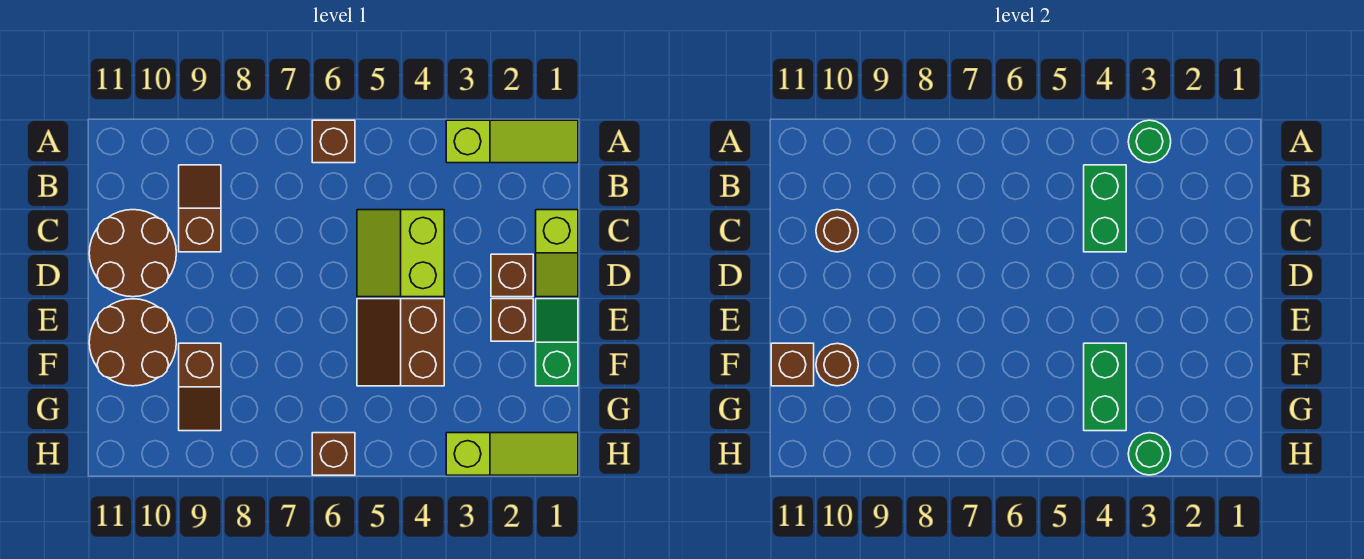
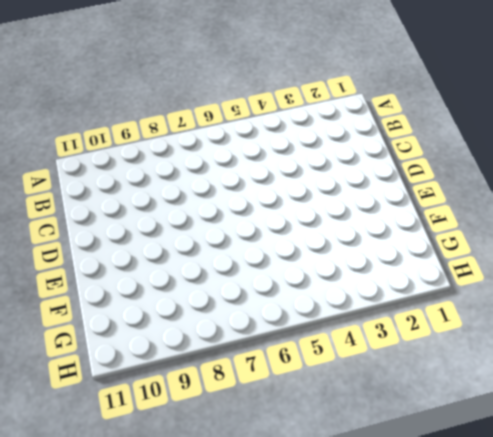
none -> lime 1x3 slope [446,120,578,163]
none -> brown 1x1 brick [312,120,355,163]
none -> brown 1x2 slope [179,165,221,252]

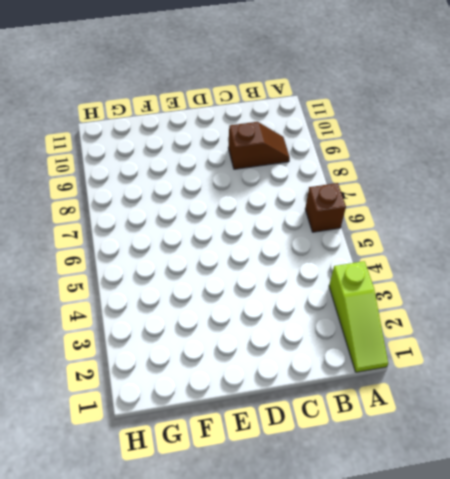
none -> lime 1x2 slope [536,210,578,297]
none -> lime 2x2 slope [357,210,444,297]
none -> brown 2x2 round brick [89,210,176,297]

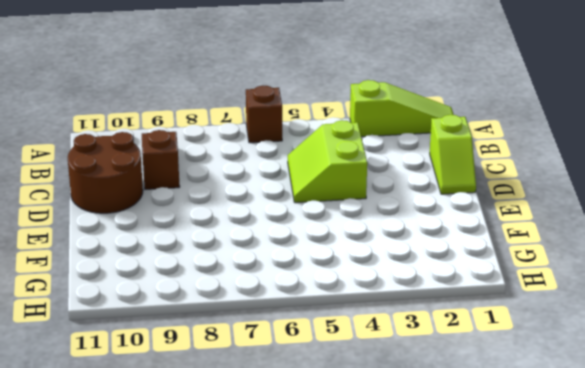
none -> brown 1x1 brick [491,254,533,297]
none -> green 1x2 slope [536,299,578,386]
none -> brown 1x1 brick [491,299,533,341]

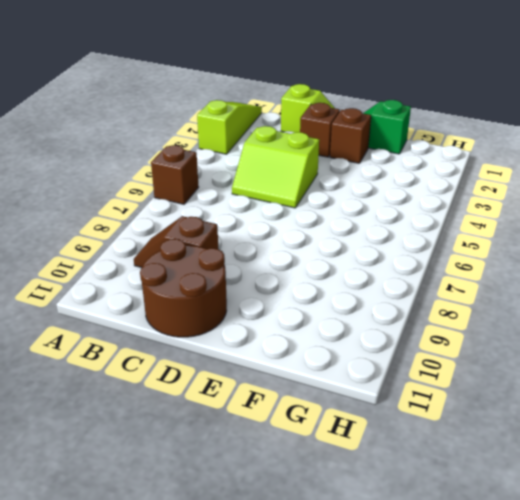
none -> brown 2x2 slope [357,299,444,386]
none -> brown 2x2 round brick [89,299,176,386]
none -> brown 1x2 slope [179,343,221,431]

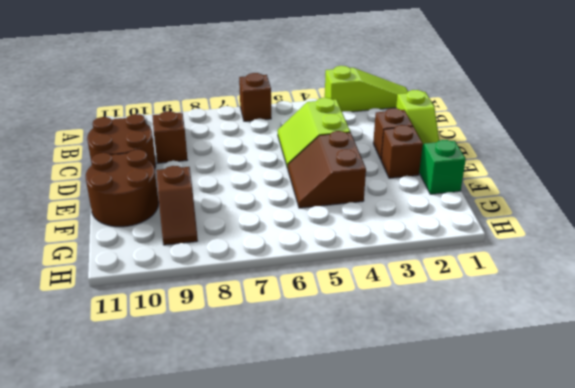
none -> lime 1x3 slope [446,433,578,475]
none -> brown 1x1 brick [312,433,355,475]
none -> green 1x1 round brick [1128,120,1171,163]

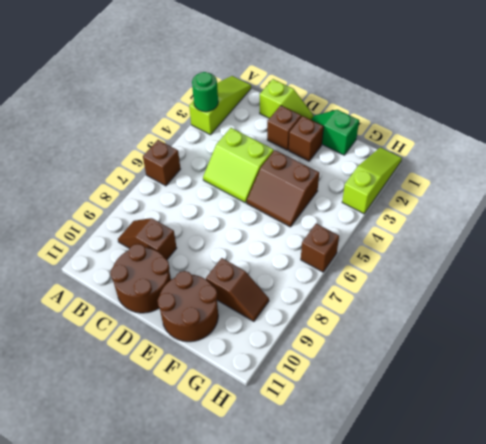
none -> green 1x2 brick [1084,165,1126,252]
none -> brown 1x1 round brick [816,210,858,252]
none -> green 1x2 brick [1084,343,1126,431]

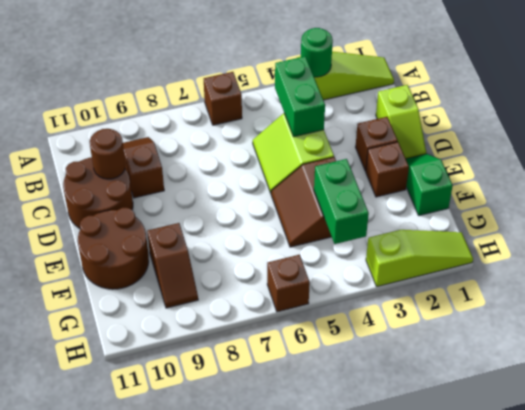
none -> brown 1x1 round brick [816,343,858,386]
none -> brown 1x1 brick [771,343,814,386]
none -> green 1x1 round brick [1128,433,1171,475]

